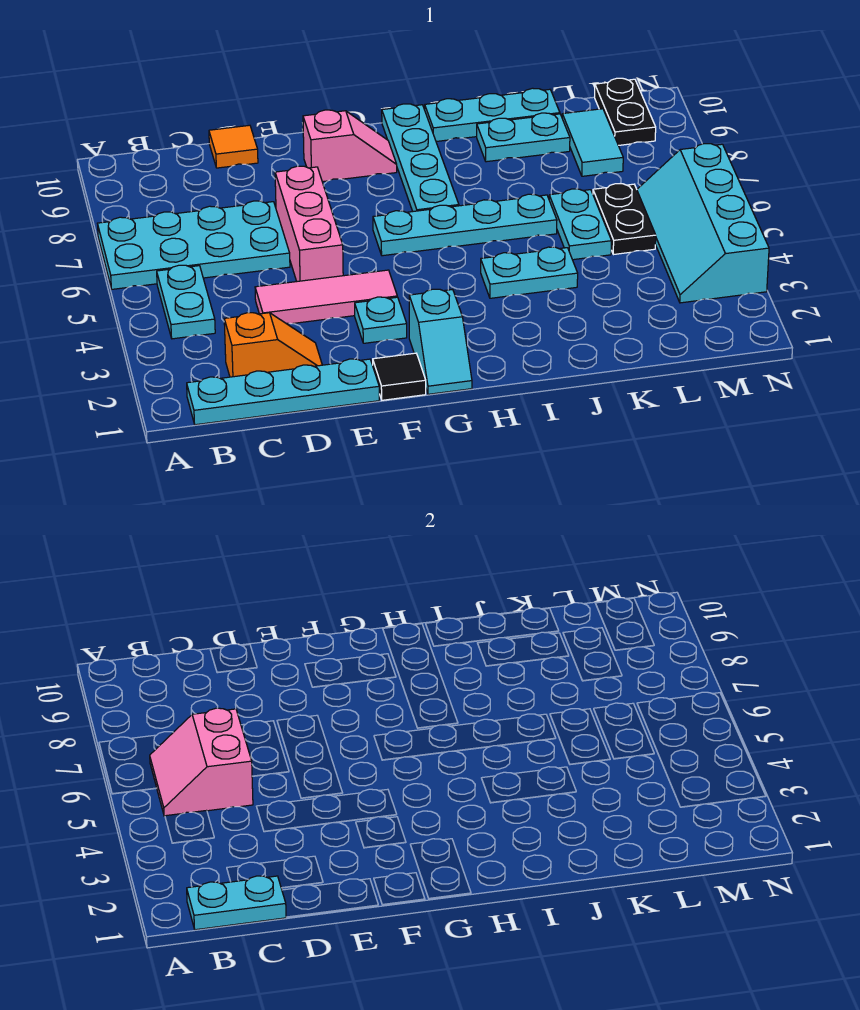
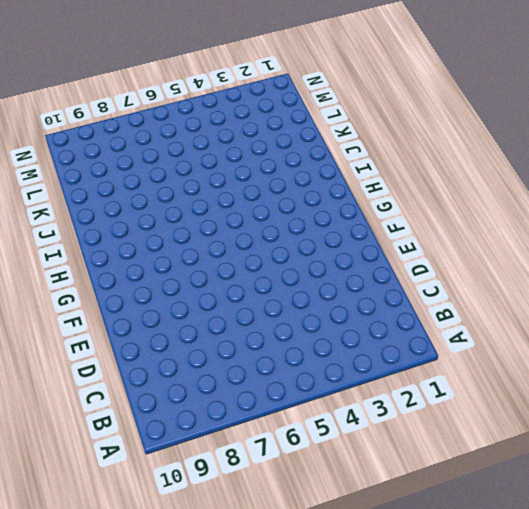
none -> cyan 2x4 plate [97,201,290,289]
none -> cyan 1x4 plate [187,359,379,425]
none -> cyan 1x2 plate [157,265,215,339]

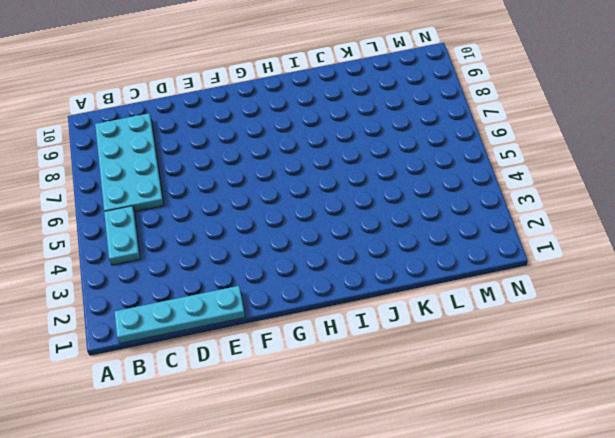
cyan 2x4 plate [95,113,164,212] -> cyan 2x4 plate turned to [97,201,290,289]
none -> orange 1x2 slope [224,313,322,377]
none -> pink 1x3 tile [255,270,397,324]
none -> orange 1x1 tile [209,125,258,168]

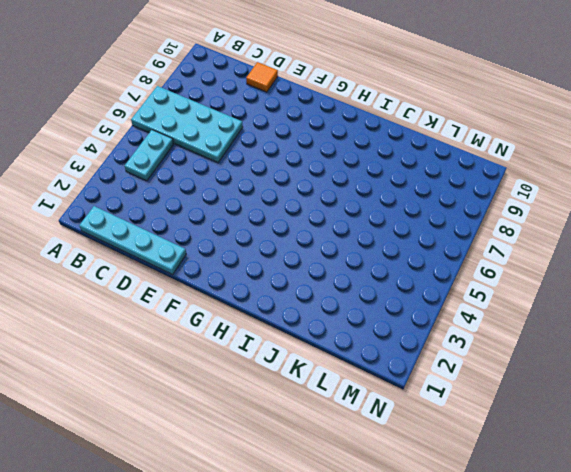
none -> orange 1x2 slope [224,313,322,377]
none -> pink 1x3 tile [255,270,397,324]
none -> pink 1x3 brick [275,166,343,281]

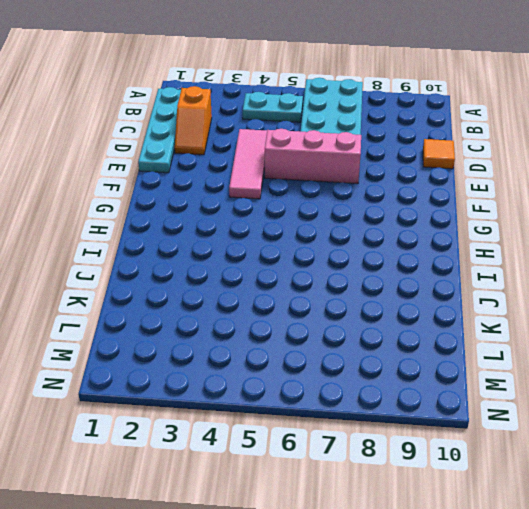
none -> black 1x1 tile [373,353,426,400]
none -> cyan 1x1 plate [355,297,407,343]
none -> pink 1x2 slope [303,110,397,182]

